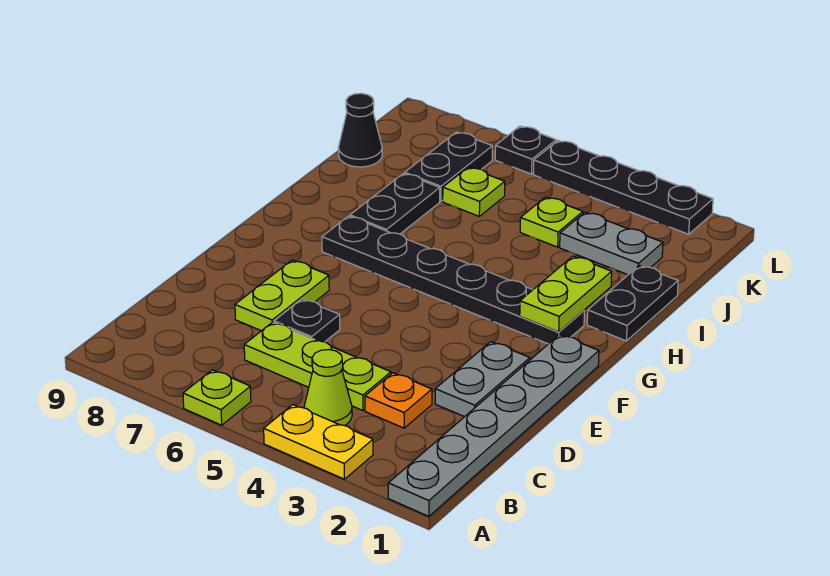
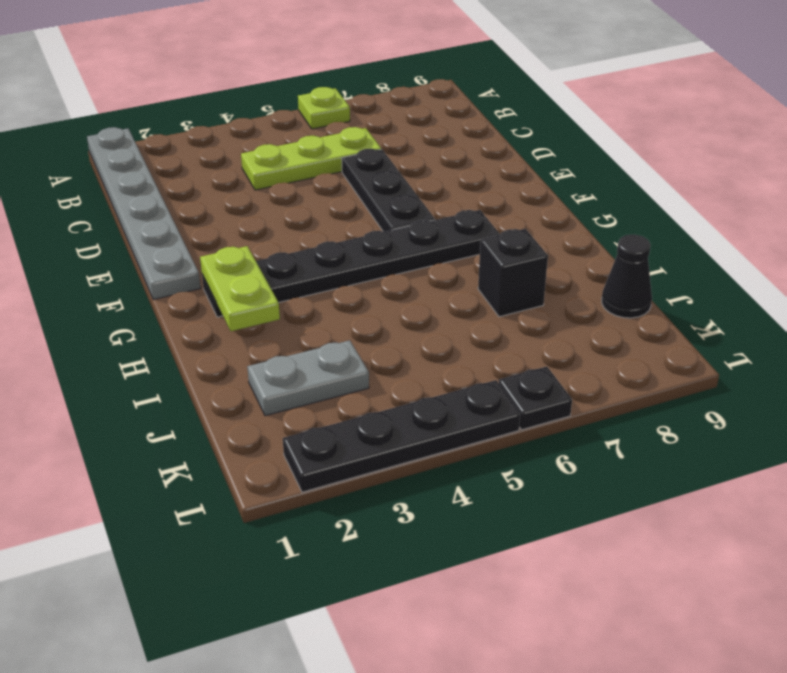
black 1x3 plate [342,149,435,232] -> black 1x1 plate [274,299,340,342]
black 1x1 brick [478,229,548,317] -> black 1x2 plate [350,173,440,234]
none -> yellow 1x2 plate [264,405,373,479]
none -> lime 1x1 cone [304,350,352,426]
none -> orange 1x1 plate [365,373,432,428]

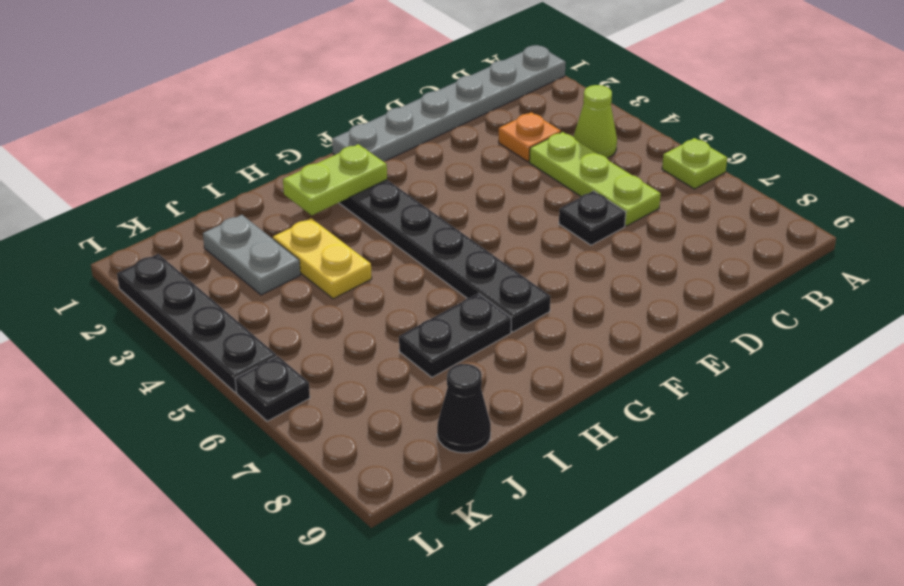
yellow 1x2 plate [273,218,372,299] -> yellow 1x2 plate moved to [264,405,373,479]
none -> grey 1x2 plate [435,342,530,417]
none -> lime 1x2 plate [235,260,329,331]
none -> black 1x2 plate [587,265,678,341]

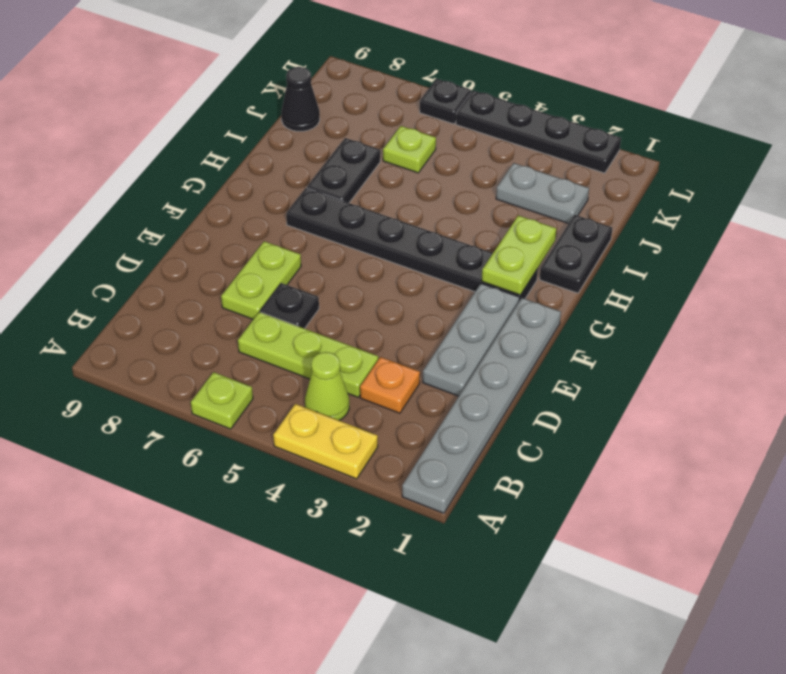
grey 1x3 plate [423,283,520,396] -> grey 1x2 plate [435,342,530,417]
none -> lime 1x1 plate [520,197,583,247]
none -> black 1x2 plate [405,132,492,201]

